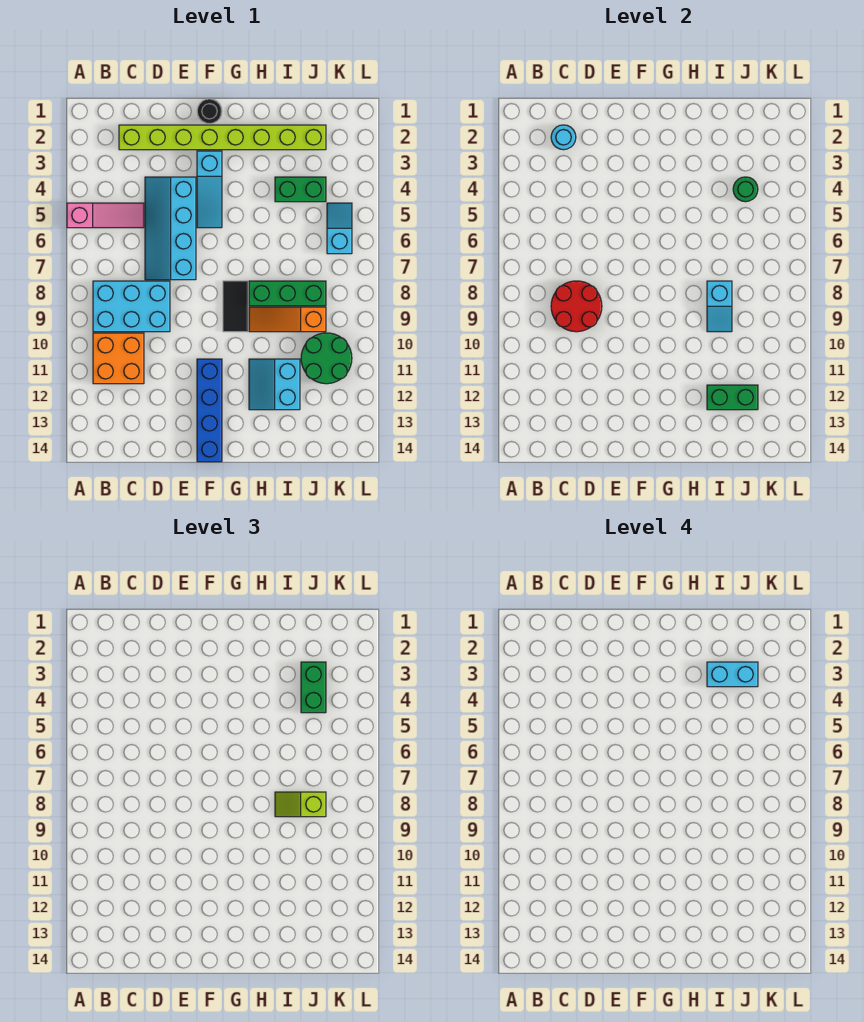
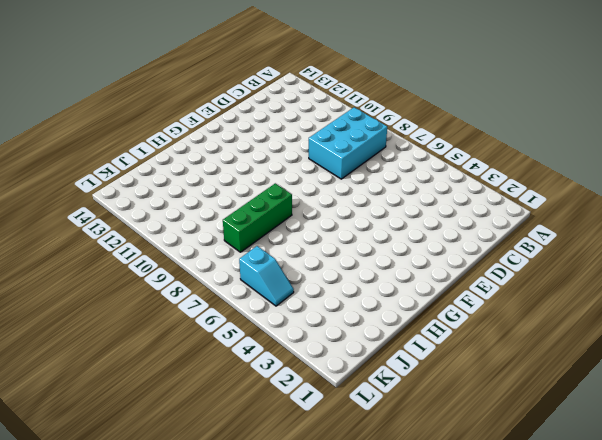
none -> pink 1x3 slope [67,203,144,228]
none -> orange 2x2 brick [93,333,144,384]
none -> lime 1x8 brick [119,125,326,150]

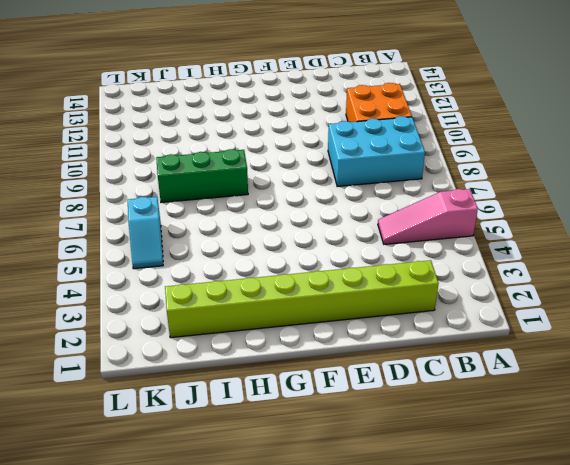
none -> cyan 2x4 slope [145,177,196,280]
none -> black 1x1 round brick [197,99,222,124]
none -> cyan 1x3 slope [197,151,222,228]

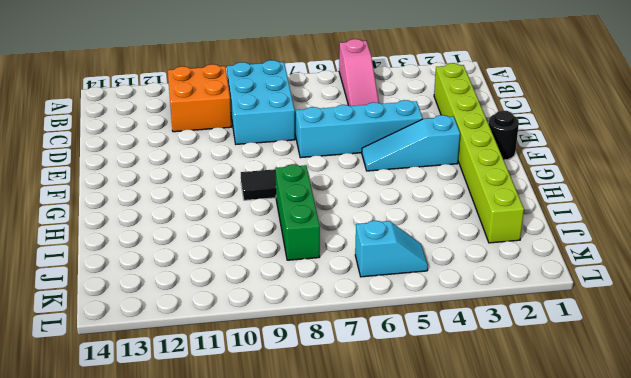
none -> blue 1x4 brick [197,359,222,462]
none -> orange 1x3 slope [249,307,326,332]
none -> cyan 2x2 slope [249,359,300,410]

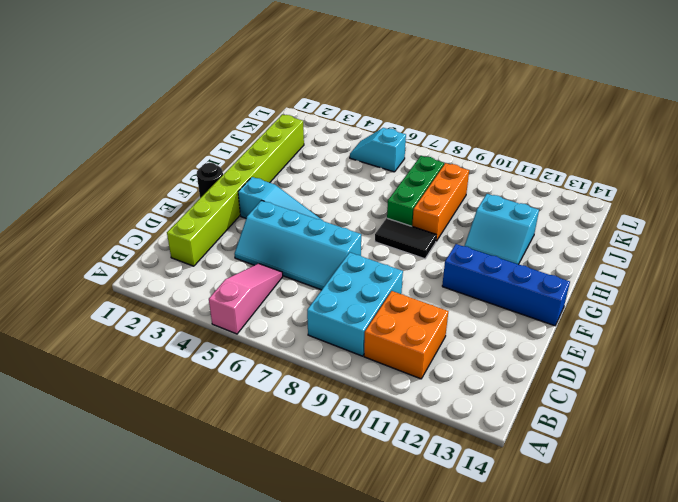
orange 1x3 brick [412,163,469,241] -> orange 1x3 slope [249,307,326,332]
none -> green 1x2 brick [275,177,326,202]
none -> green 2x2 round brick [301,333,352,384]
none -> cyan 1x1 round brick [551,125,576,150]

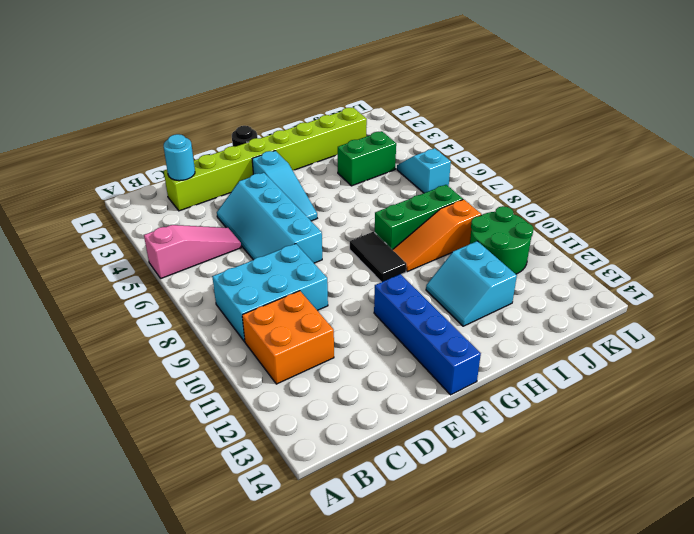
none -> red 2x2 round brick [551,281,602,332]
none -> cyan 1x2 slope [707,281,732,332]
none -> green 1x2 brick [707,385,758,410]

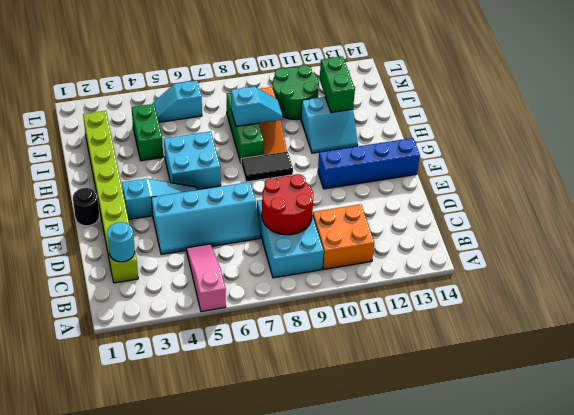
cyan 2x2 brick [164,131,221,189] -> none
none -> green 1x1 round brick [733,177,758,202]
none -> lime 1x2 slope [275,792,326,817]
none -> green 1x2 brick [301,662,326,713]

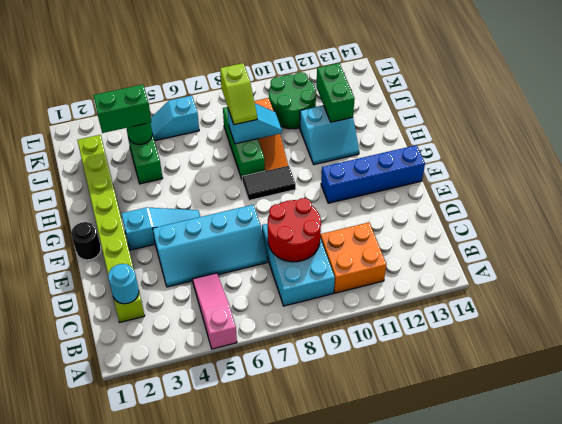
none -> cyan 1x2 brick [707,662,758,687]

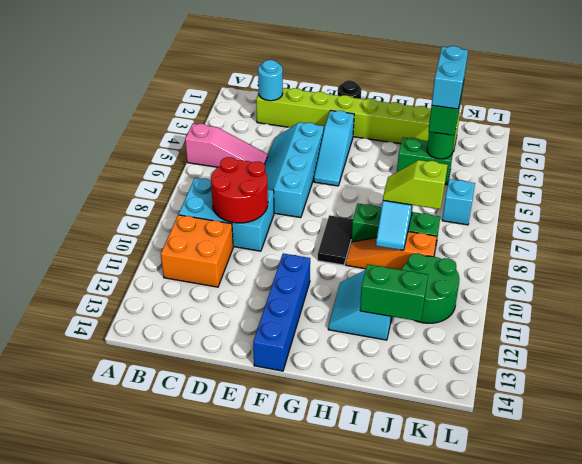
cyan 1x2 brick [432,46,468,109] -> cyan 1x2 brick turned to [707,662,758,687]

